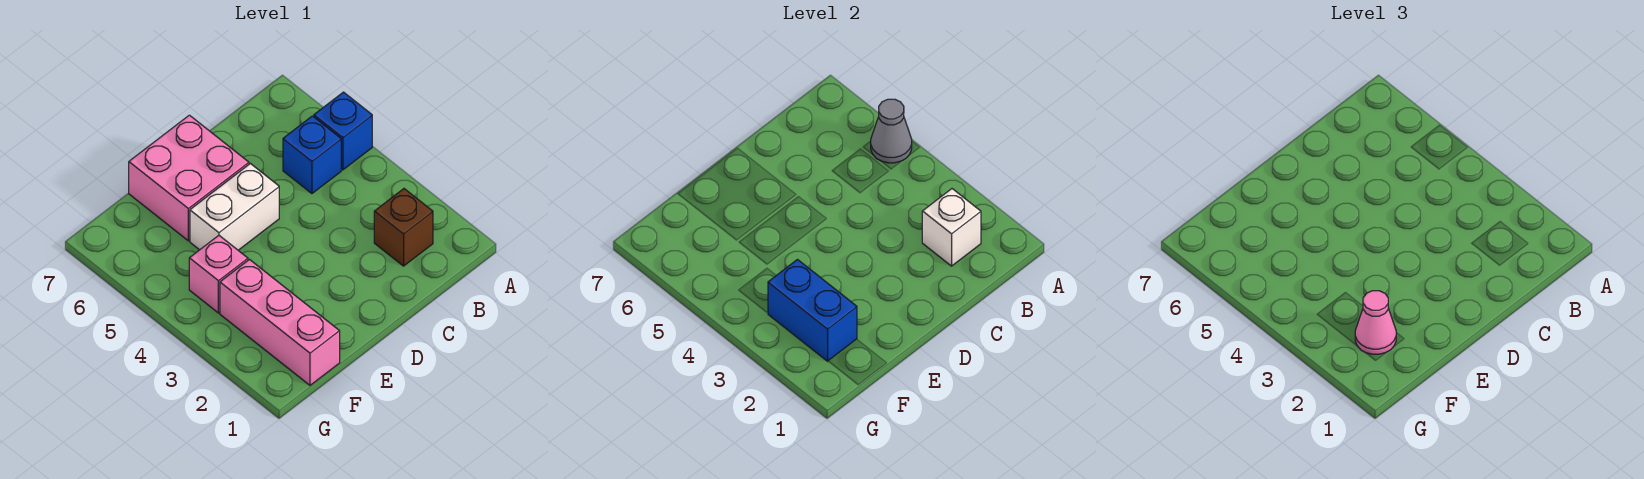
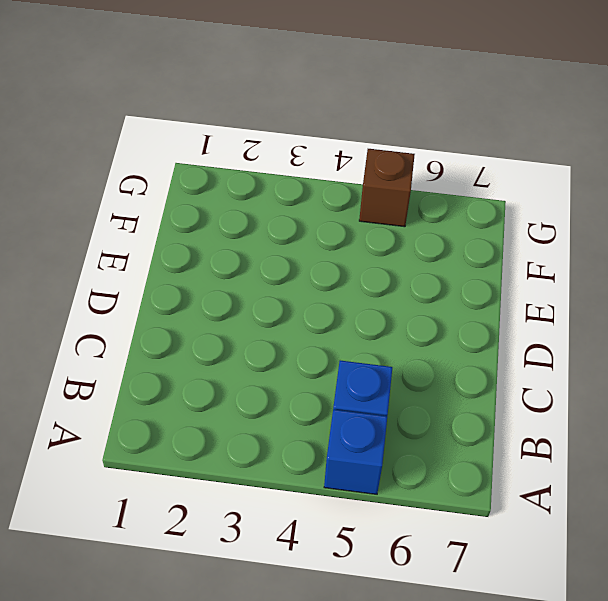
brown 1x1 brick [359,149,415,227] -> brown 1x1 brick moved to [374,189,433,266]
none -> white 1x2 brick [190,164,279,250]
none -> pink 2x2 brick [129,115,249,241]

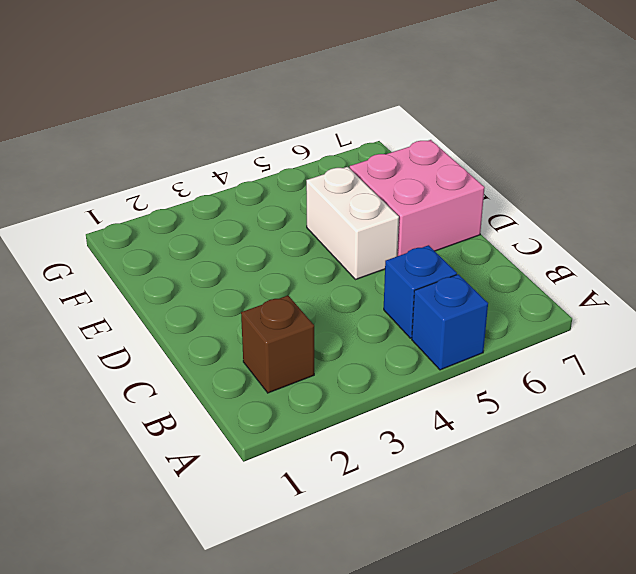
none -> pink 1x3 brick [220,260,340,385]
none -> pink 1x1 brick [189,235,248,313]

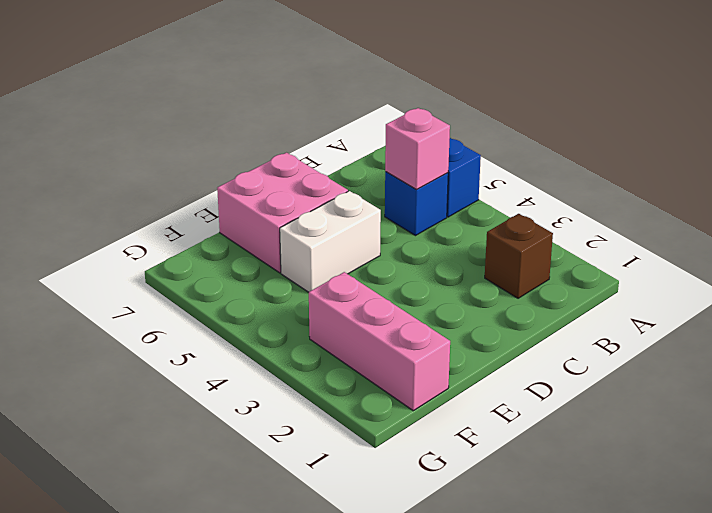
pink 1x1 brick [385,108,450,190] -> pink 1x1 brick moved to [189,235,248,313]
none -> grey 1x1 cone [871,99,912,163]
none -> white 1x1 brick [922,189,981,266]

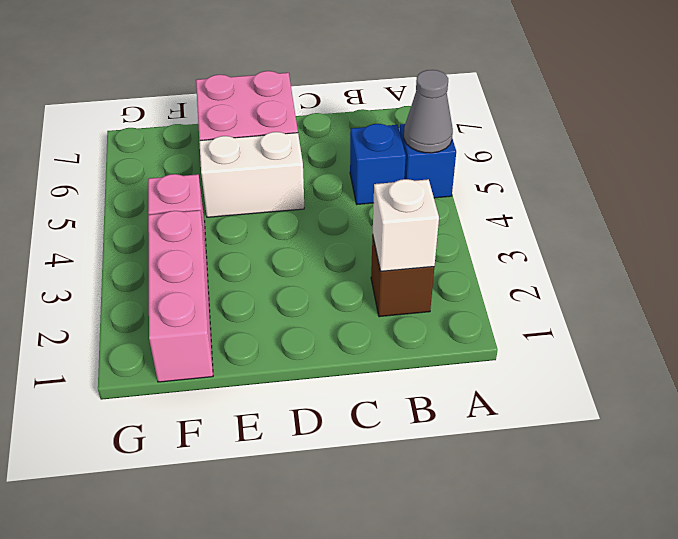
none -> blue 1x2 brick [768,260,857,361]
none -> pink 1x1 cone [1355,291,1396,354]

